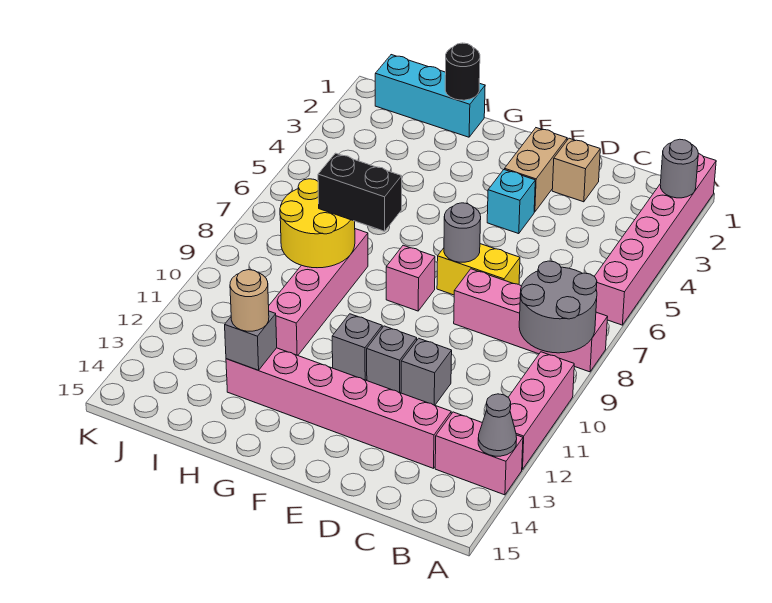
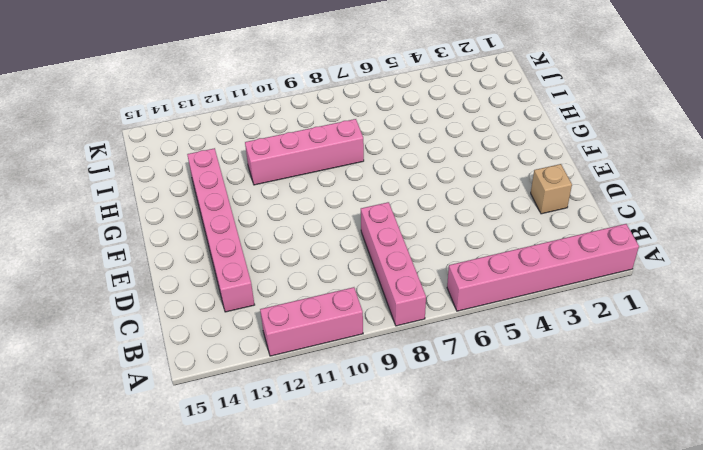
none -> pink 1x2 brick [435,412,523,495]
none -> yellow 1x2 brick [437,244,520,295]
none -> grey 1x1 brick [401,338,452,405]

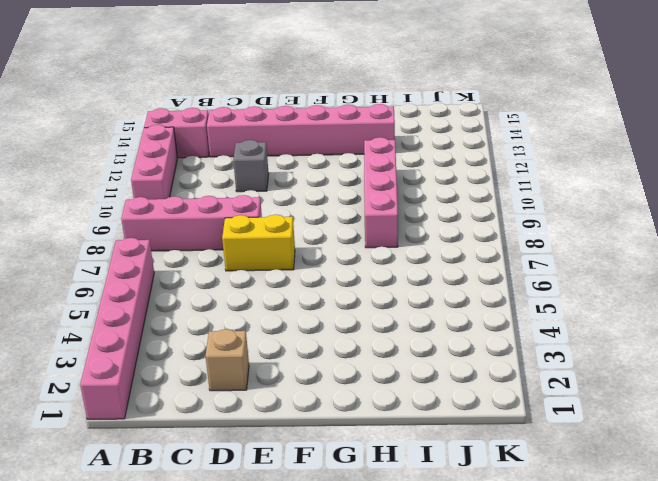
none -> tan 1x2 brick [504,128,567,212]
none -> cyan 1x1 brick [487,170,535,234]
none -> grey 1x1 brick [367,326,417,393]

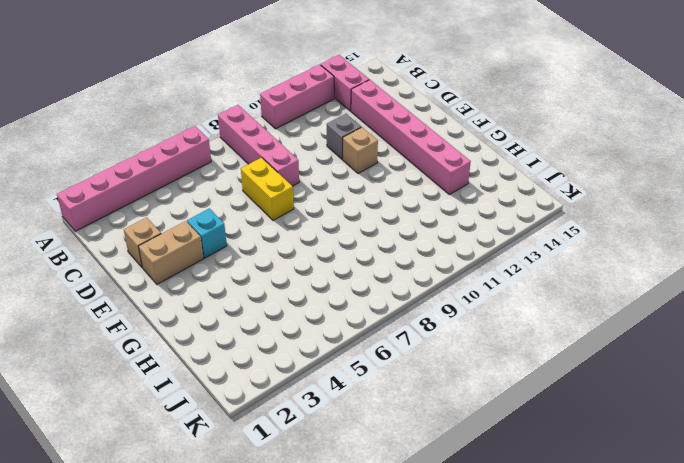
tan 1x1 brick [343,127,378,173] -> grey 1x1 brick [367,326,417,393]
none -> pink 1x1 brick [386,245,435,311]
none -> grey 1x1 brick [332,314,382,380]
none -> cyan 1x3 brick [375,55,485,137]

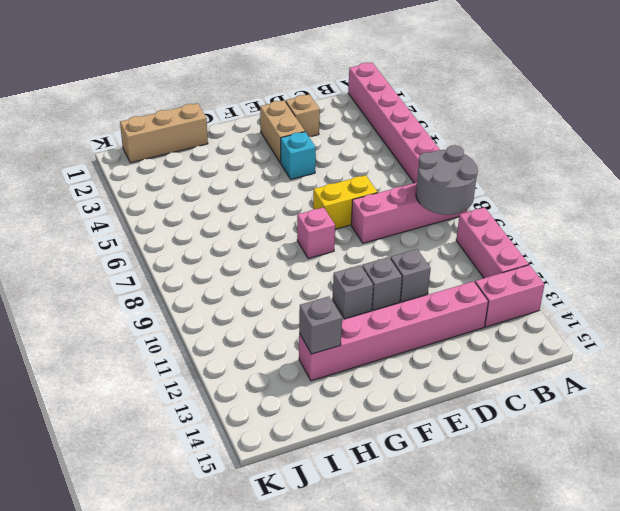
tan 1x3 brick [120,103,208,163] -> cyan 1x3 brick [375,55,485,137]
none -> pink 1x4 brick [269,229,368,355]
none -> grey 1x1 round brick [660,139,698,198]
none -> grey 1x1 cone [478,394,517,456]

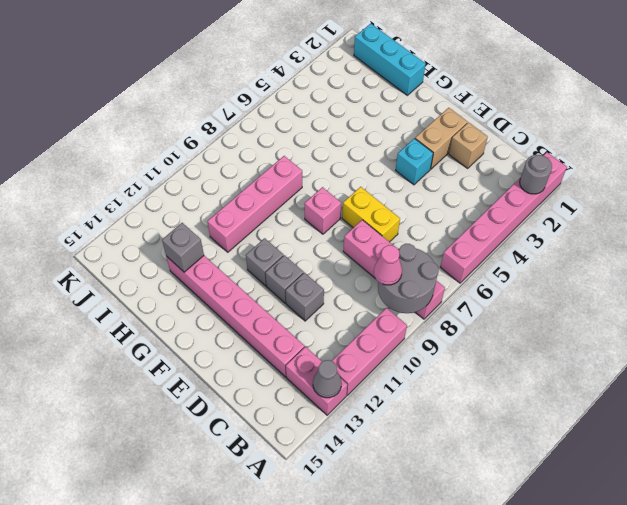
pink 1x1 cone [374,245,402,285] -> none
none -> grey 1x1 round brick [444,203,481,262]
none -> black 1x1 round brick [445,43,480,100]
none -> yellow 2x2 round brick [280,179,355,268]

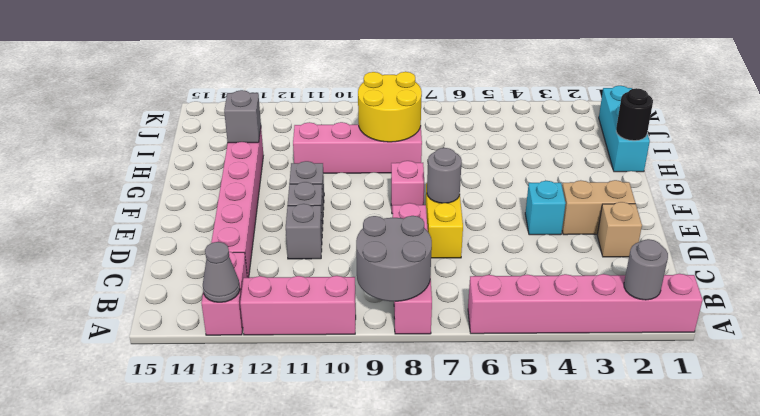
none -> black 1x2 brick [318,153,402,231]
none -> tan 1x1 round brick [230,270,269,331]

